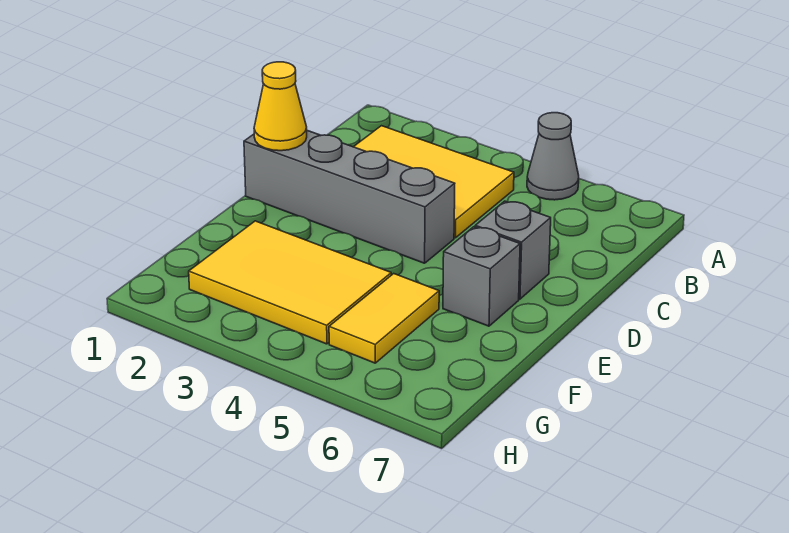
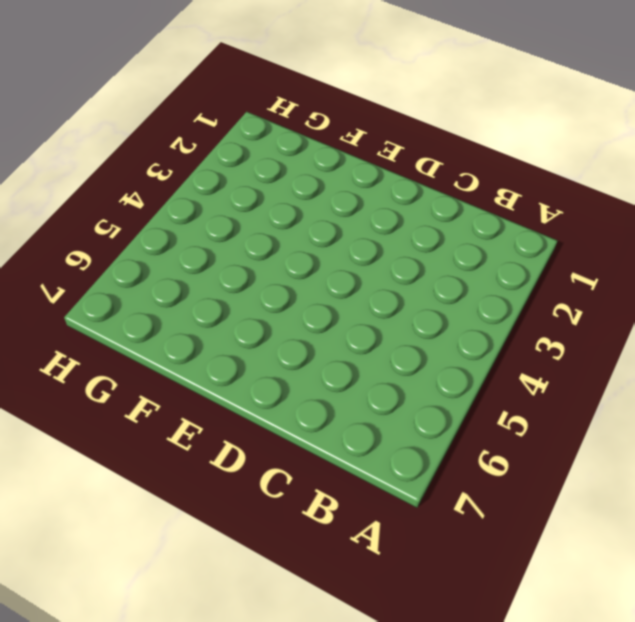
none -> grey 1x1 cone [527,113,579,200]
none -> yellow 2x3 tile [354,126,514,238]

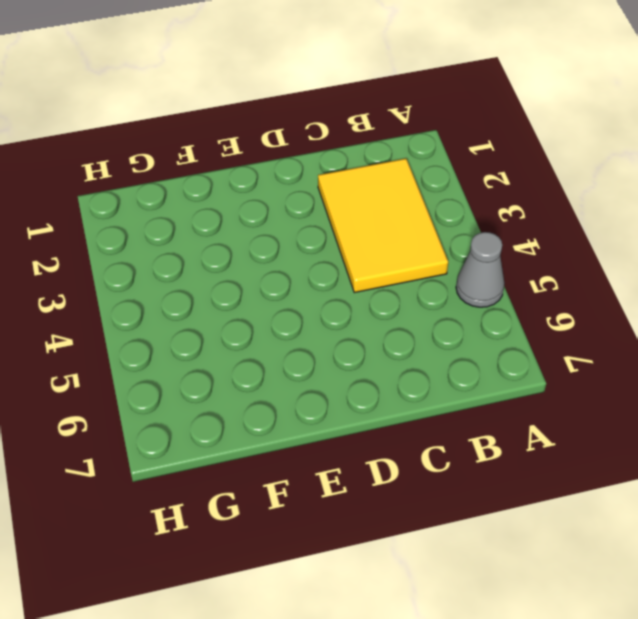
none -> grey 1x4 brick [244,131,455,263]
none -> grey 1x1 brick [475,201,551,299]

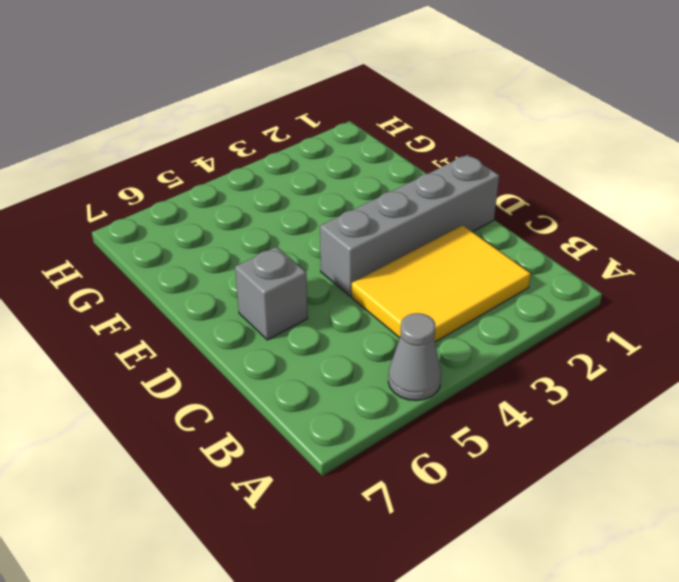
none -> grey 1x1 brick [443,227,520,326]
none -> yellow 2x3 tile [189,221,391,344]

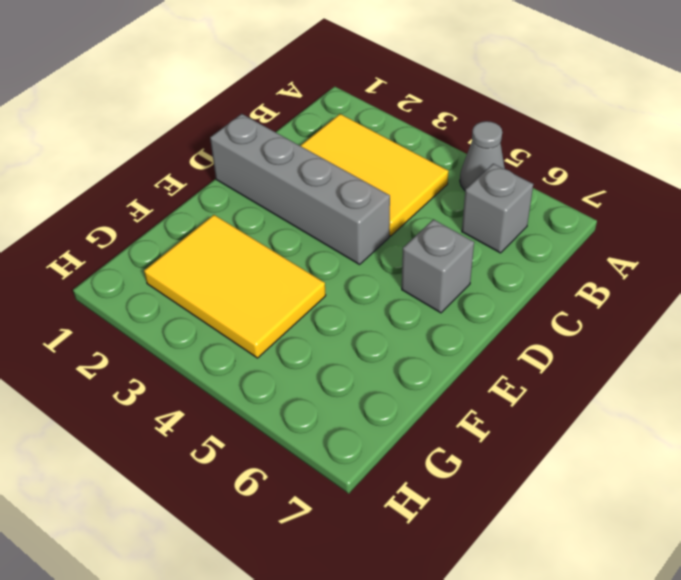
grey 1x1 brick [462,164,533,253] -> grey 1x1 brick moved to [443,227,520,326]
none -> yellow 1x2 tile [329,274,439,363]
none -> yellow 1x1 cone [254,62,307,151]

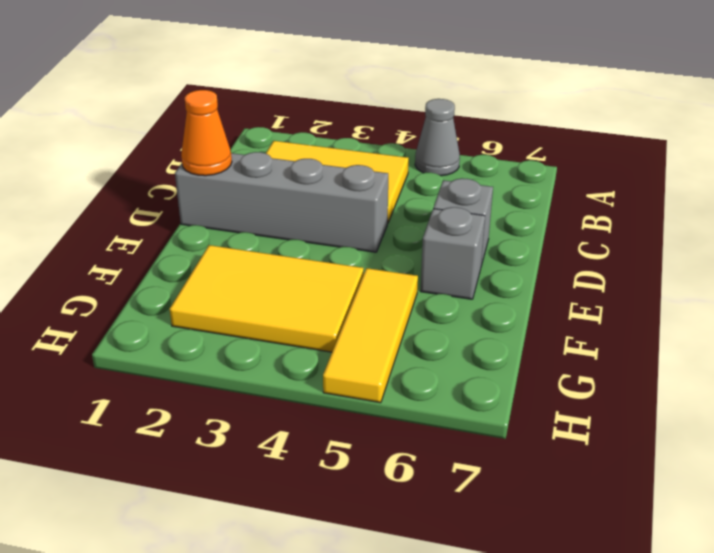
orange 1x1 cone [181,90,232,176] -> yellow 1x1 cone [254,62,307,151]
yellow 1x3 tile [323,268,418,403] -> yellow 1x2 tile [329,274,439,363]

